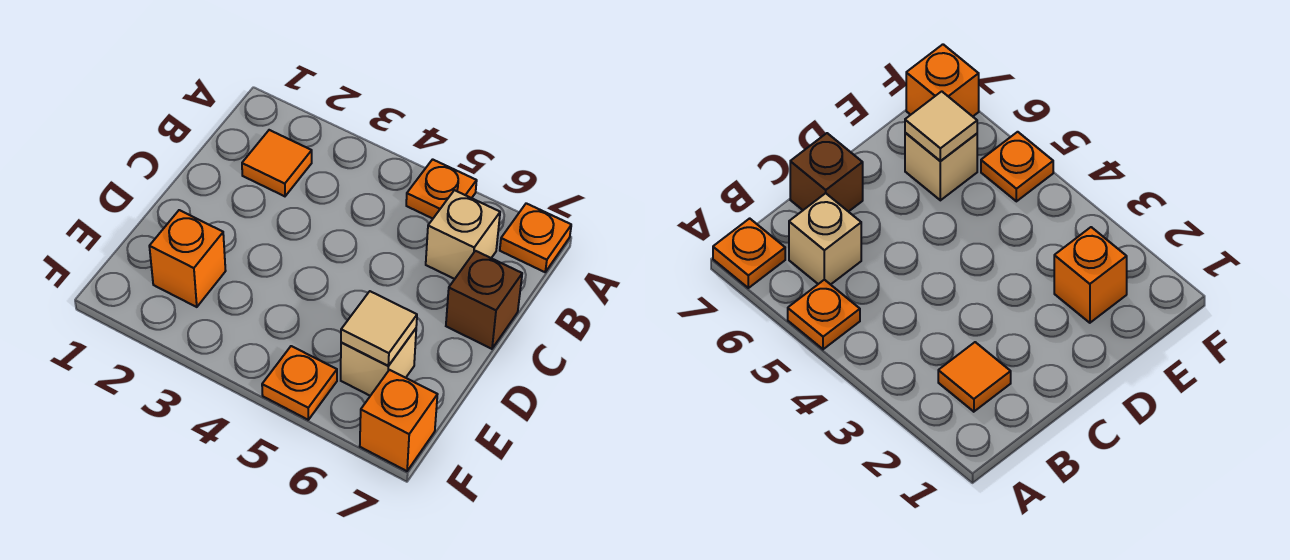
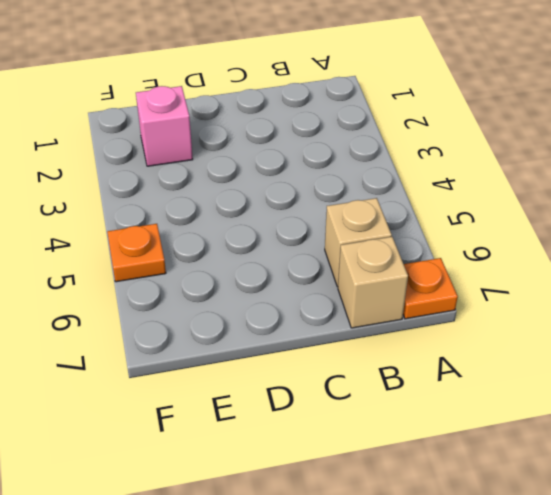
tan 1x1 brick [338,237,408,328] -> tan 1x1 brick moved to [341,329,416,396]
pink 1x1 brick [136,86,193,166] -> orange 1x1 brick [149,210,226,307]
none -> orange 1x1 plate [406,159,477,219]
none -> orange 1x1 tile [242,130,312,196]

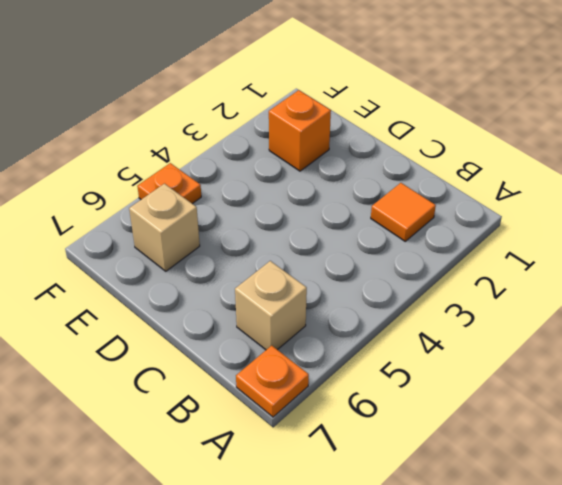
none -> orange 1x1 plate [406,159,477,219]
none -> brown 1x1 brick [446,251,522,349]

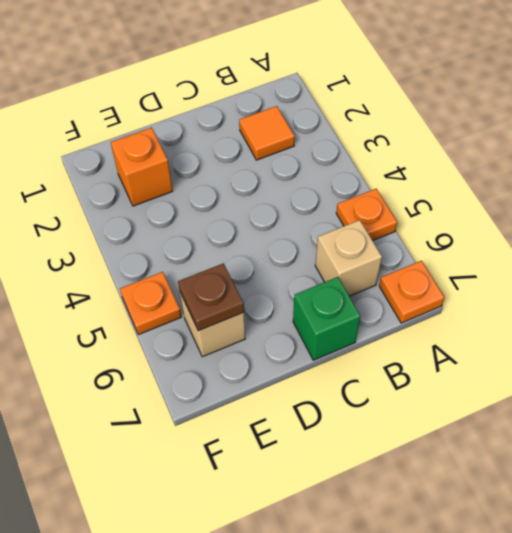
green 1x1 brick [293,277,360,360] -> brown 1x1 brick [446,251,522,349]
brown 1x1 plate [178,263,244,331] -> tan 1x1 tile [341,291,417,366]
none -> orange 1x1 brick [360,370,437,471]

